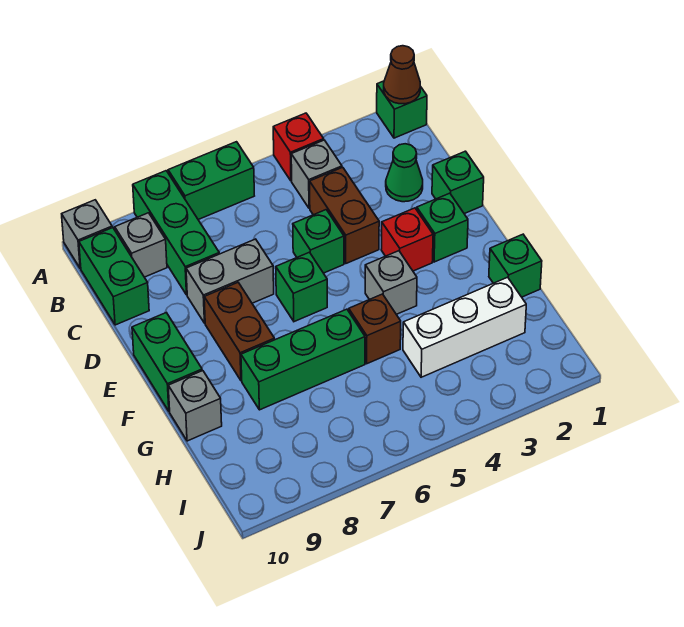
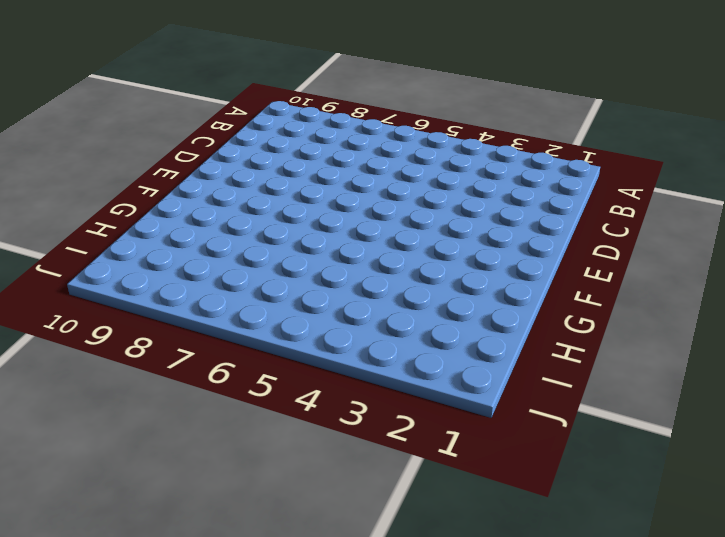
none -> green 1x1 brick [377,81,427,138]
none -> red 1x1 brick [273,113,324,181]
none -> green 1x2 brick [168,142,254,220]

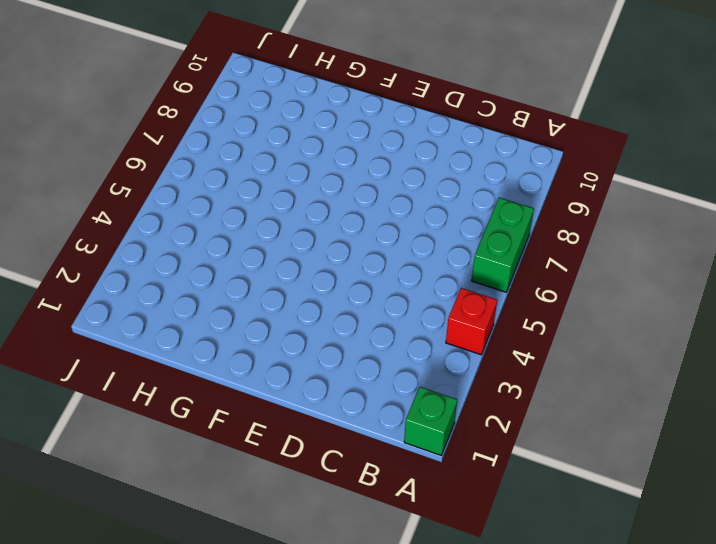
none -> green 1x3 brick [133,171,219,295]
none -> grey 1x1 brick [62,200,112,269]
none -> grey 1x1 brick [291,140,342,208]

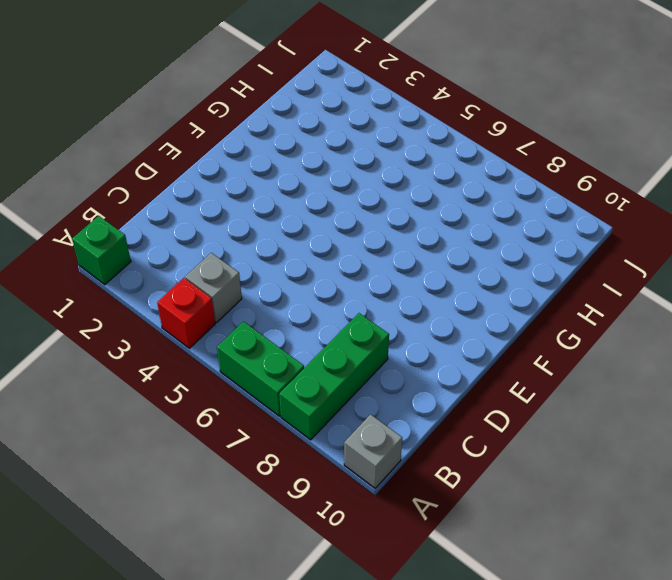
none -> grey 1x1 brick [115,213,167,277]
none -> green 1x2 brick [79,227,149,325]
none -> green 1x1 cone [386,144,423,202]

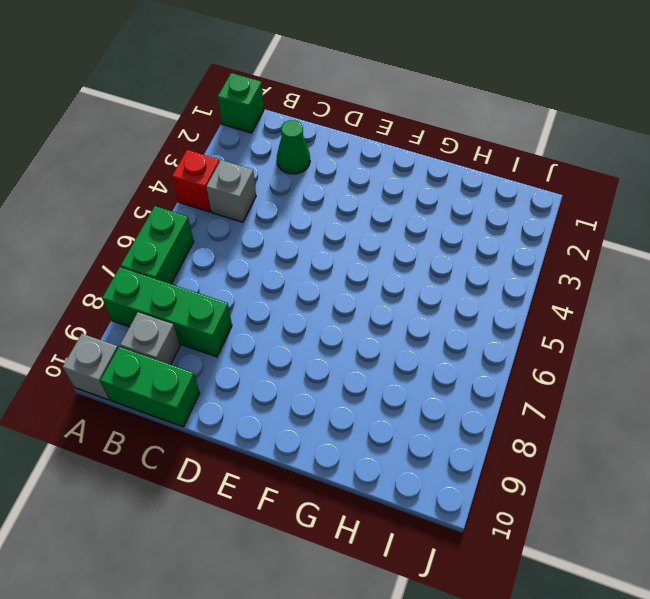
none -> brown 1x2 brick [310,167,379,263]
none -> green 1x1 brick [432,151,484,214]
none -> green 1x1 brick [293,210,344,273]

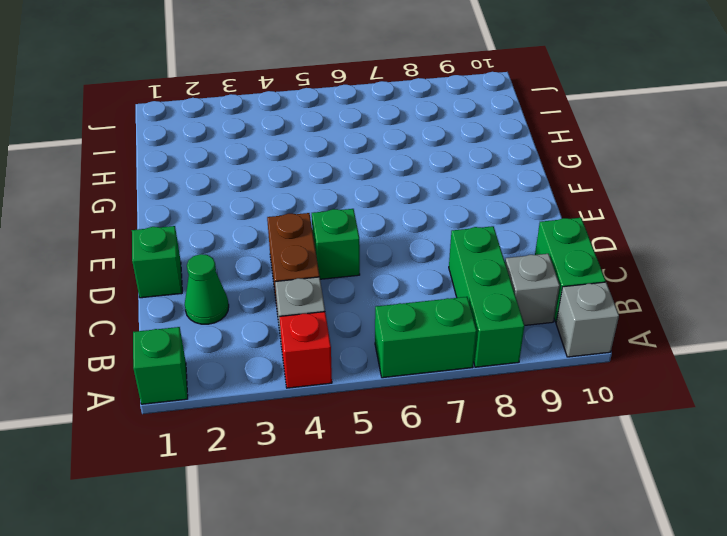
none -> grey 1x2 brick [186,239,274,323]
none -> green 1x1 brick [417,193,468,262]
none -> red 1x1 brick [381,208,433,271]

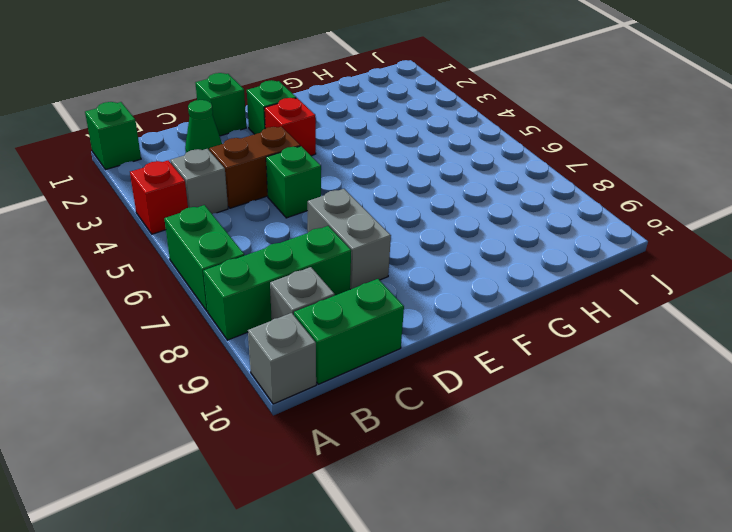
none -> green 1x1 brick [276,252,327,322]
none -> brown 1x2 brick [204,283,275,381]
none -> green 1x2 brick [132,313,202,411]

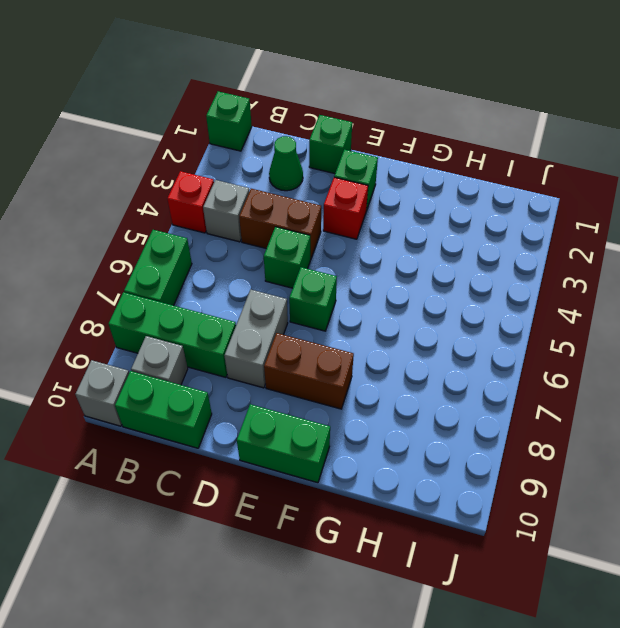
none -> grey 1x1 brick [365,251,417,314]
none -> green 1x1 brick [489,234,542,297]
none -> brown 1x1 brick [349,294,401,364]

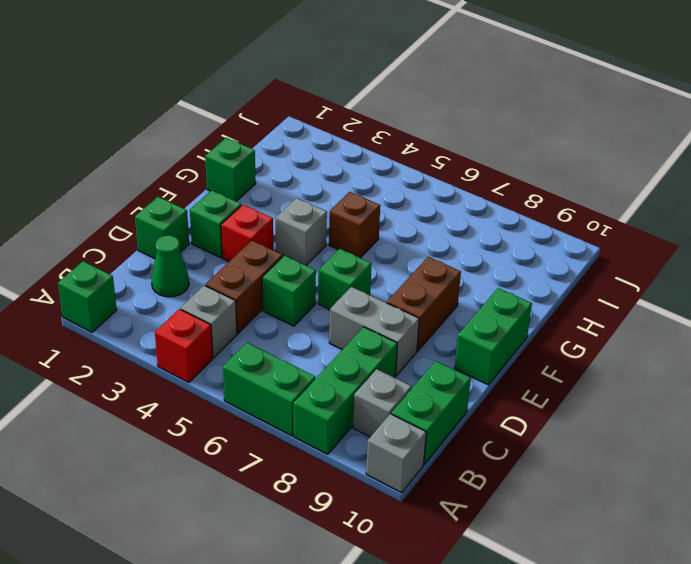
none -> green 1x3 brick [241,309,365,410]
none -> grey 1x1 brick [168,371,222,441]
none -> white 1x3 brick [403,277,526,377]

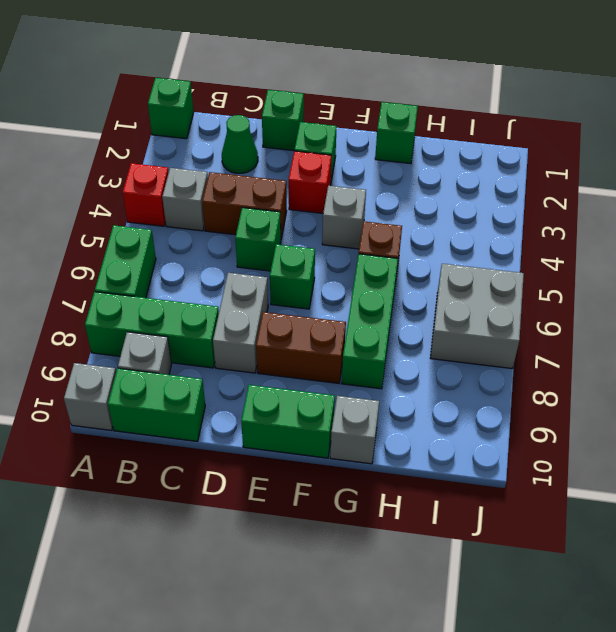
grey 2x2 brick [431,264,524,369] -> none
none -> white 1x3 brick [403,277,526,377]
none -> brown 1x1 cone [384,46,421,104]

